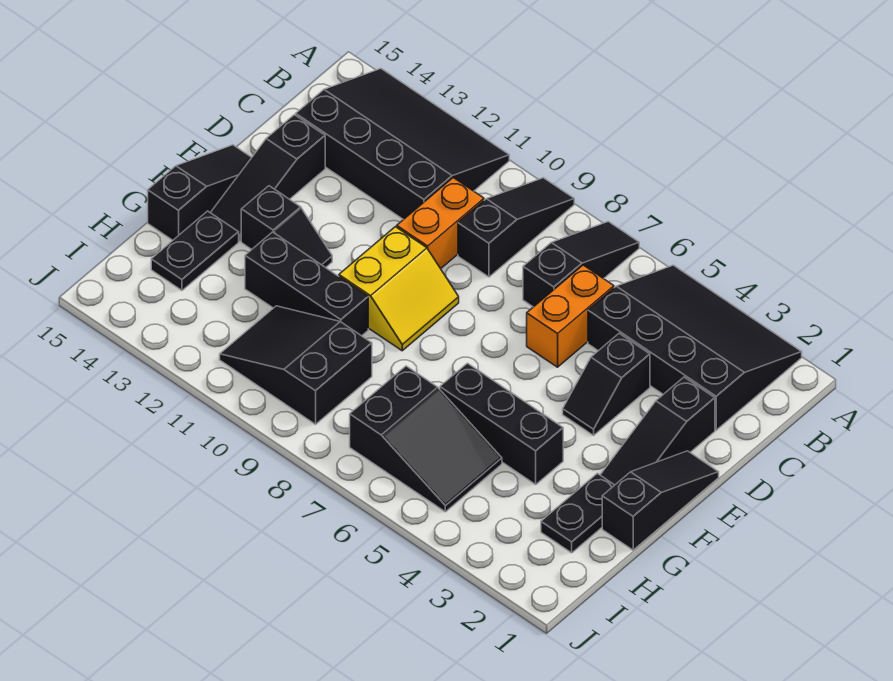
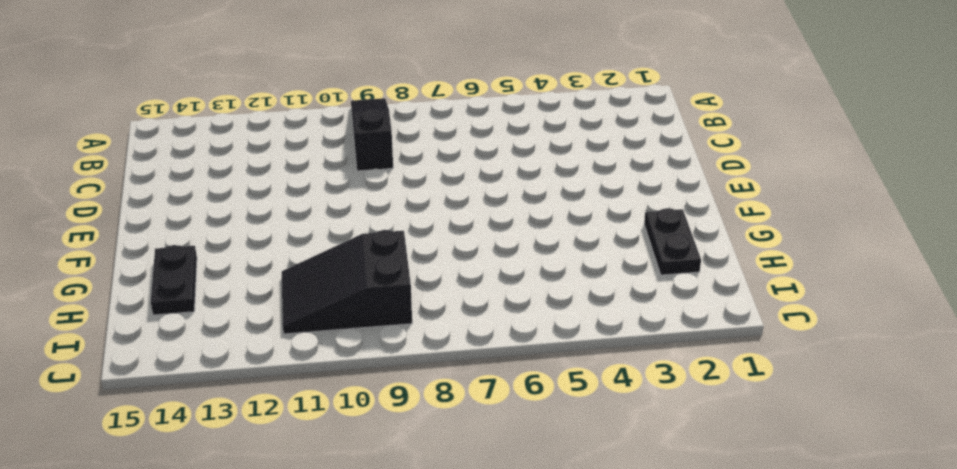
none -> black 3x4 slope [588,265,802,430]
none -> black 1x3 slope [523,222,639,307]
none -> black 3x4 slope [296,69,509,220]

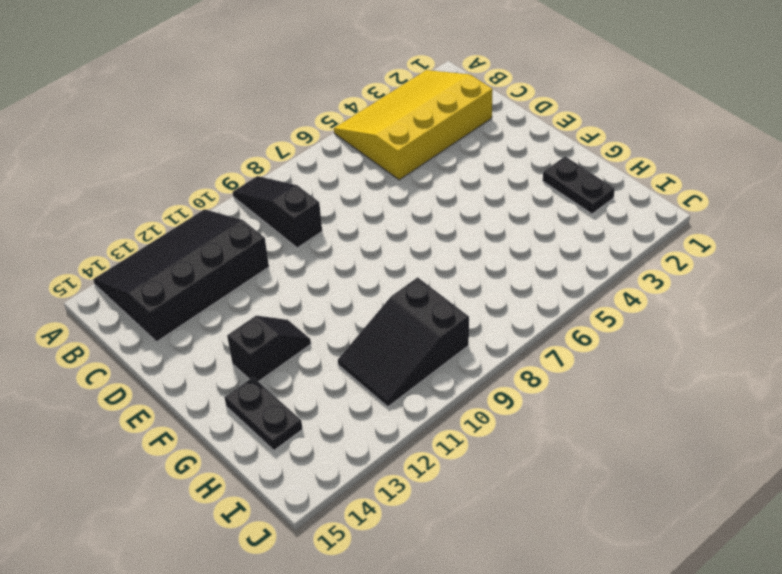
yellow 3x4 slope [334,70,493,180] -> black 3x4 slope [588,265,802,430]
none -> black 1x3 slope [523,222,639,307]
none -> orange 1x2 brick [527,265,614,367]
none -> orange 1x2 brick [397,178,484,269]

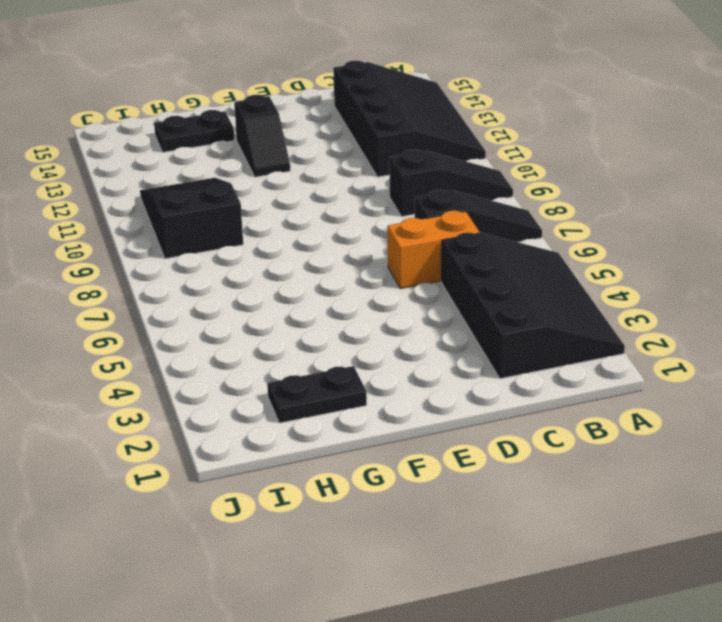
none -> orange 1x2 brick [397,178,484,269]
none -> black 1x3 slope [601,377,715,485]
none -> black 1x2 slope [563,333,650,435]

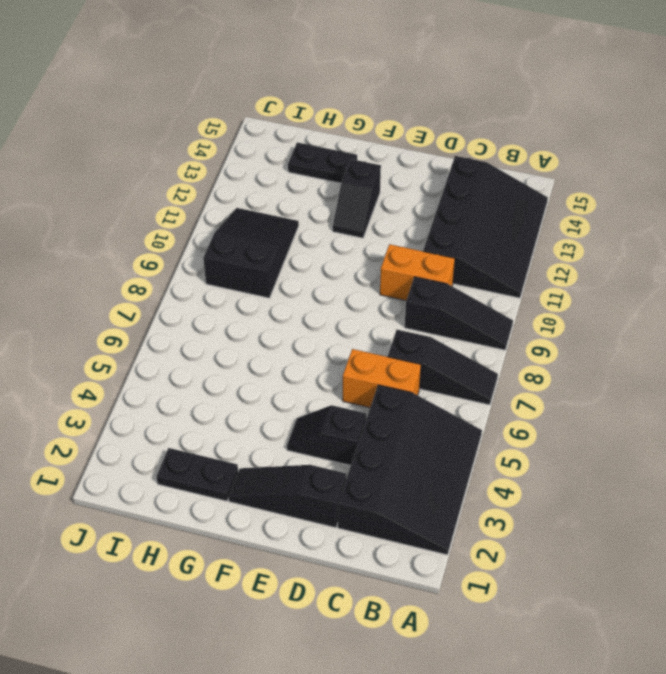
none -> black 1x3 slope [211,115,325,241]
none -> black 1x3 slope [602,451,719,550]
none -> yellow 2x2 slope [339,227,459,351]

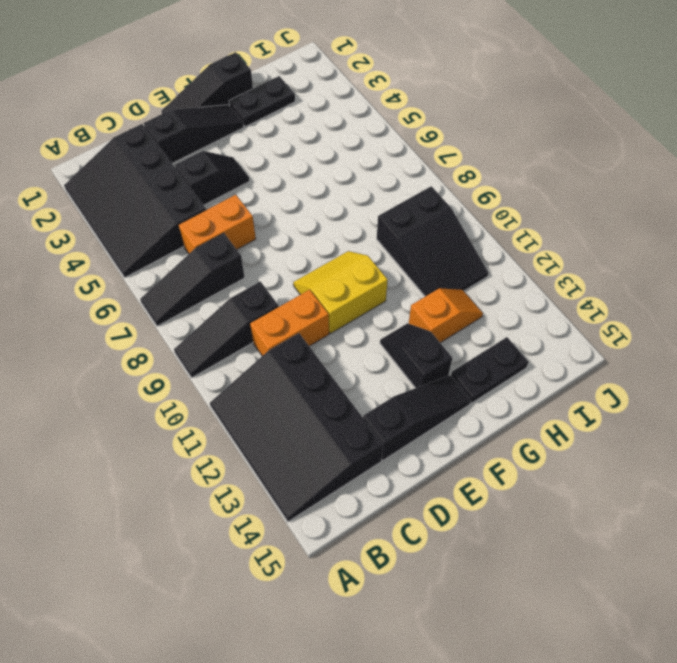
orange 1x2 slope [409,288,483,343] -> black 1x3 brick [245,232,368,336]
none -> black 1x3 slope [148,145,252,240]
none -> black 1x3 brick [440,363,563,484]
none -> black 2x3 slope [350,366,502,512]

